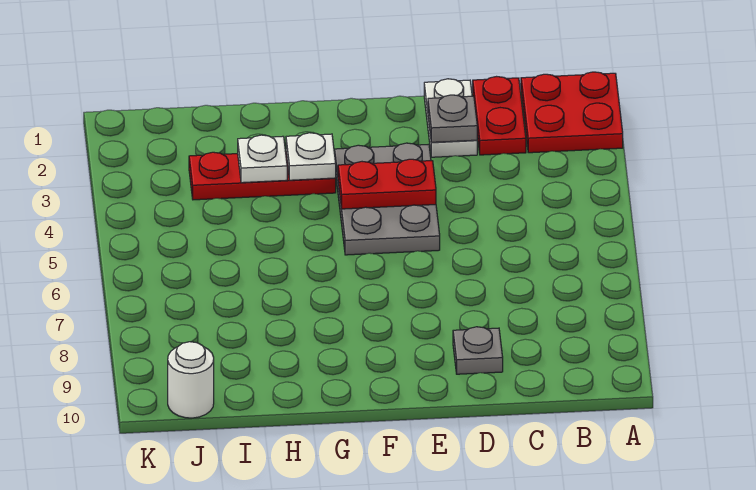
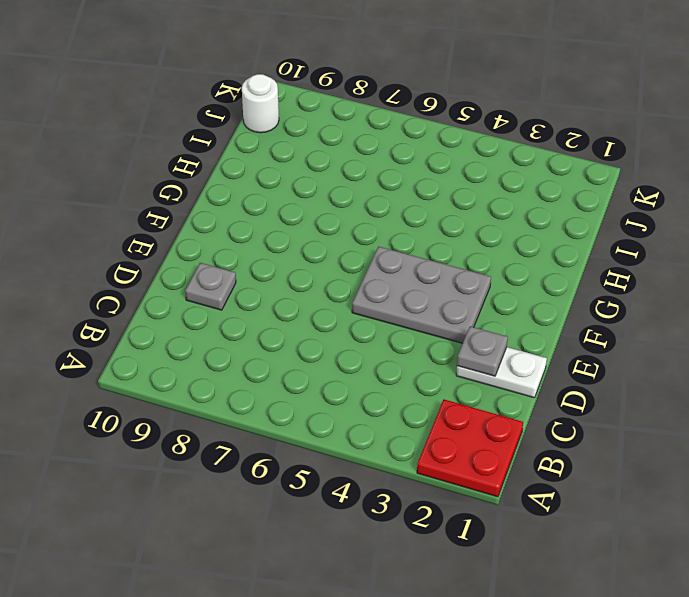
none -> red 1x2 plate [473,77,526,155]
none -> red 1x3 plate [189,152,336,200]

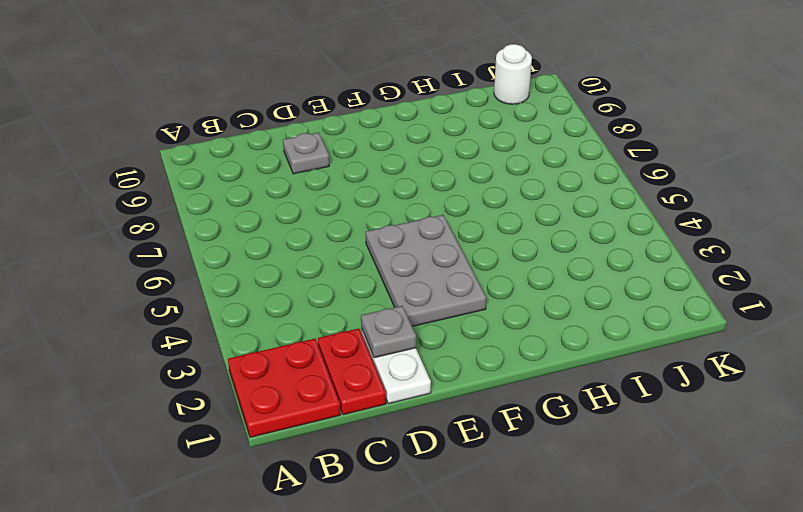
none -> red 1x3 plate [189,152,336,200]
none -> red 1x2 plate [338,159,436,209]

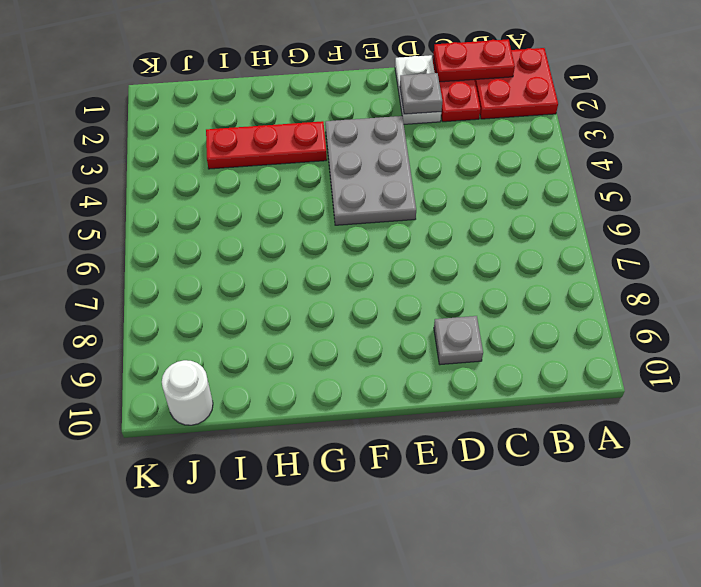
red 1x2 plate [434,39,515,82] -> red 1x2 plate moved to [338,159,436,209]
none -> white 1x1 plate [286,133,336,180]
none -> white 1x1 plate [238,135,287,183]

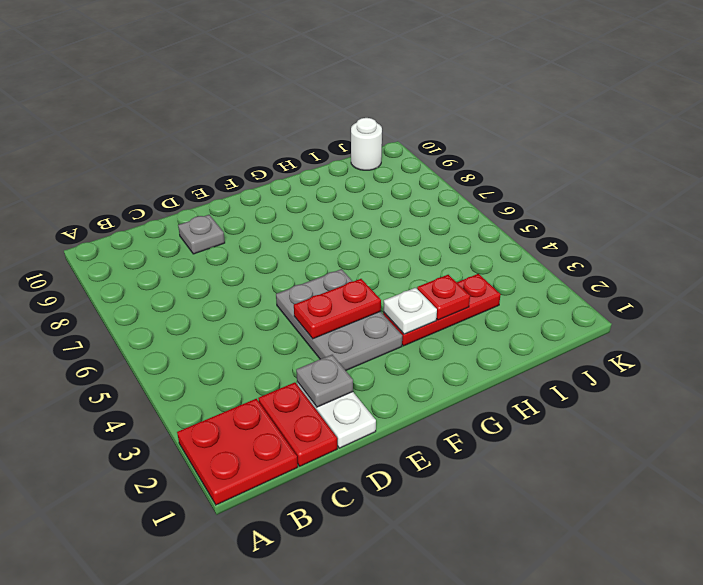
red 1x1 plate [417,275,470,320] -> white 1x1 plate [238,135,287,183]

